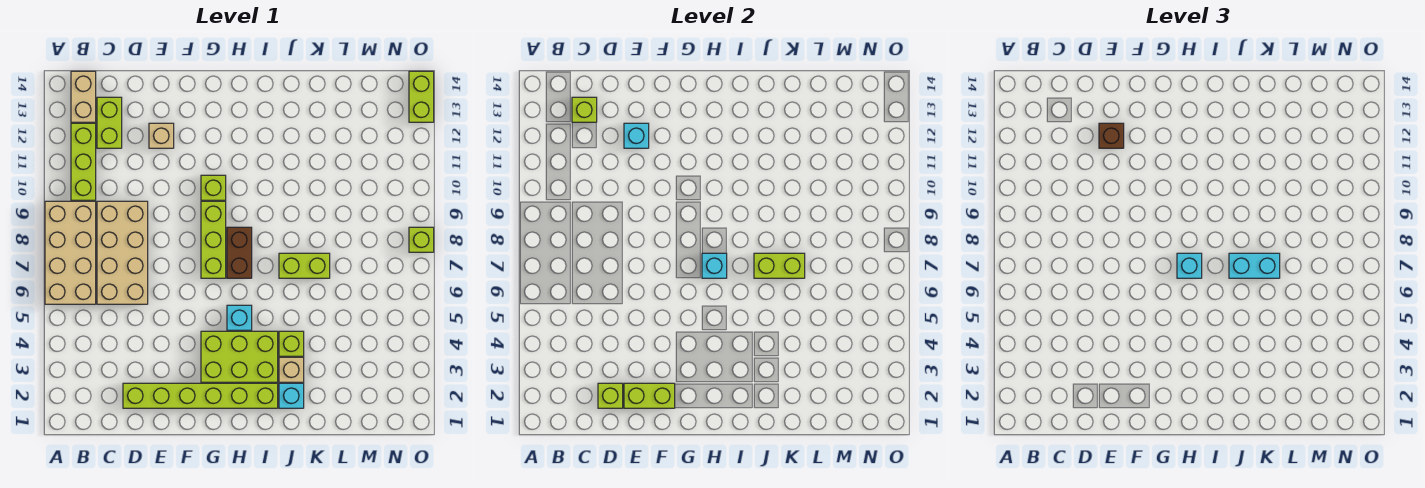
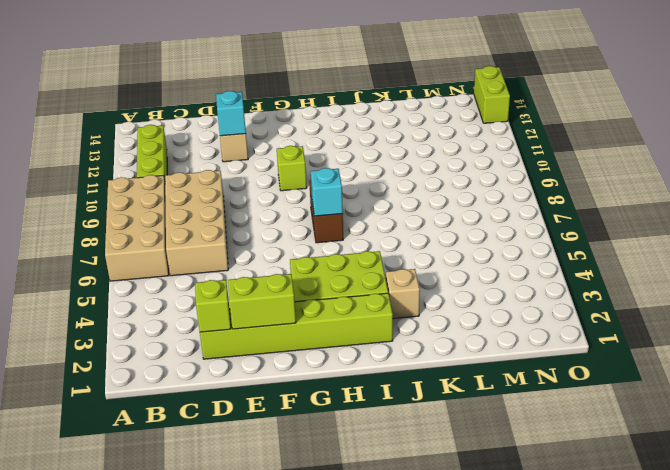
none -> tan 1x2 brick [71,71,96,122]
none -> lime 1x2 brick [97,97,122,148]
none -> lime 1x3 brick [201,201,226,278]

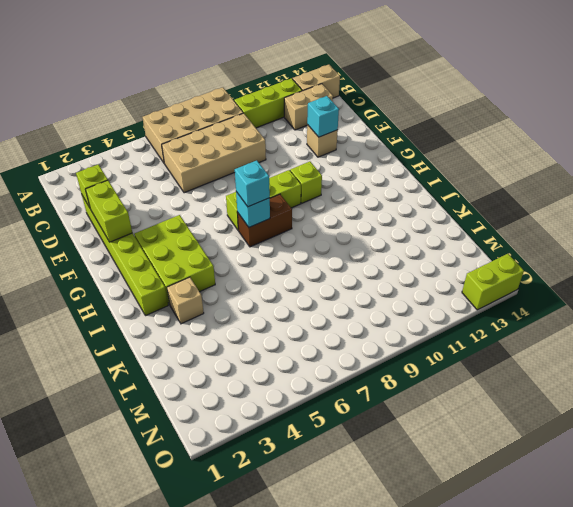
tan 1x2 brick [284,84,333,130] -> lime 1x2 brick [97,97,122,148]
none -> cyan 1x1 brick [227,305,252,330]
none -> cyan 1x1 brick [279,383,304,408]
none -> lime 1x1 brick [279,331,304,356]

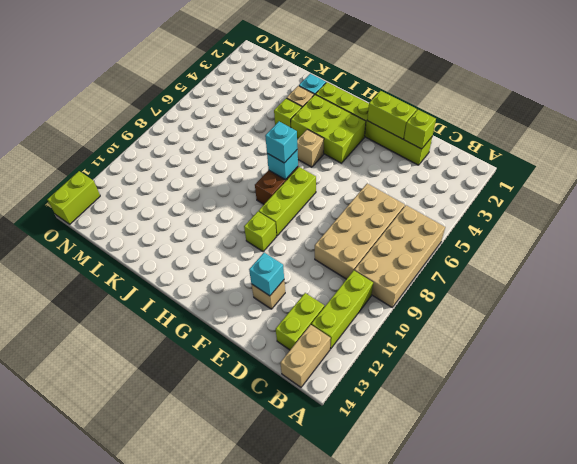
tan 1x1 brick [297,129,324,167] -> cyan 1x1 brick [227,305,252,330]
none -> lime 1x2 brick [279,253,330,278]
none -> lime 1x1 brick [409,227,434,252]
none -> lime 1x1 brick [572,97,597,122]

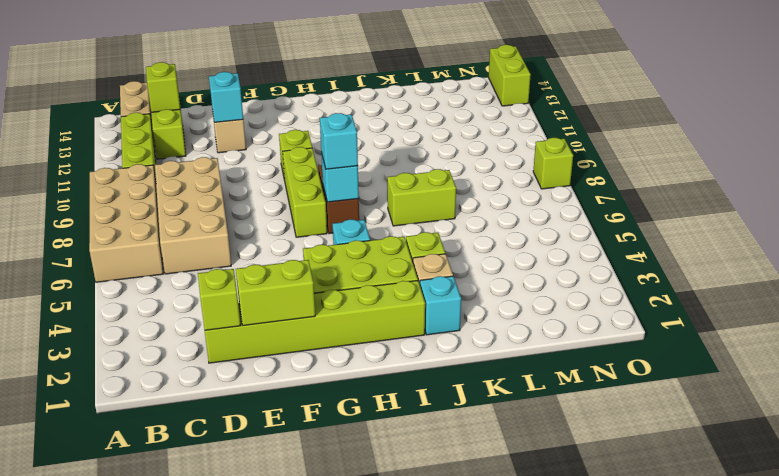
none -> lime 1x2 brick [754,253,805,278]
none -> brown 1x1 brick [1099,123,1124,148]
none -> cyan 1x2 brick [1229,253,1280,278]

